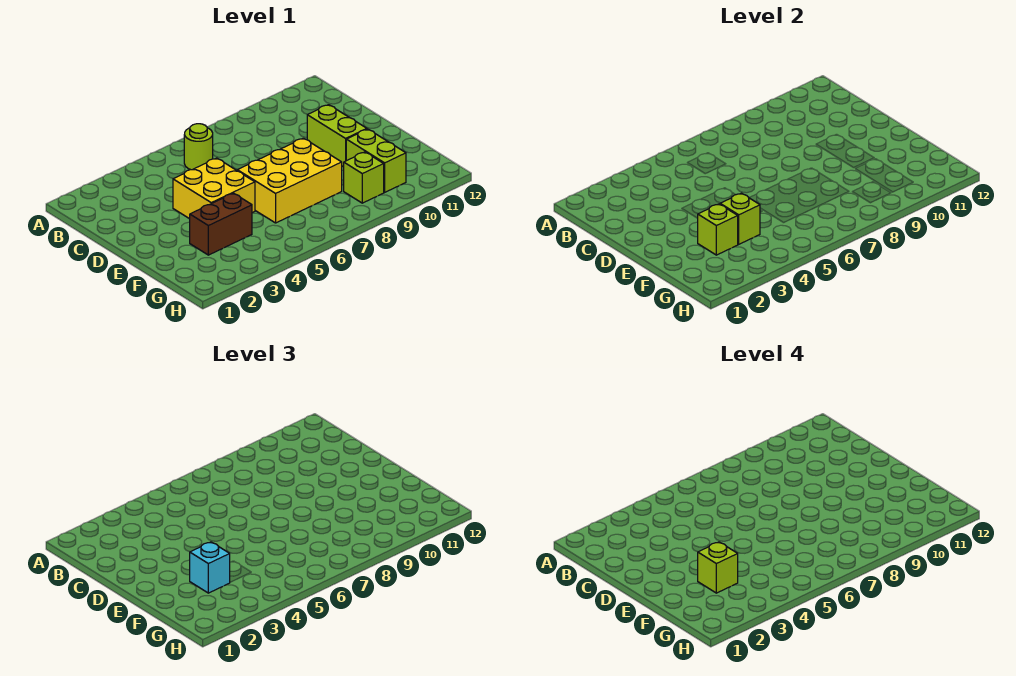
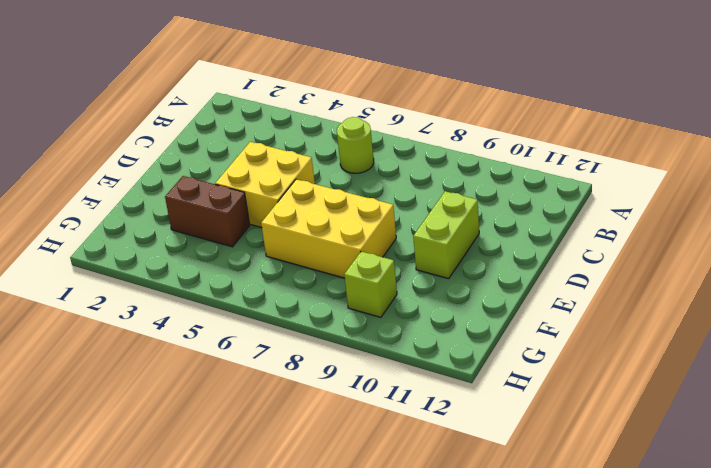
none -> lime 1x2 brick [346,129,406,192]
none -> lime 1x1 brick [698,204,738,255]

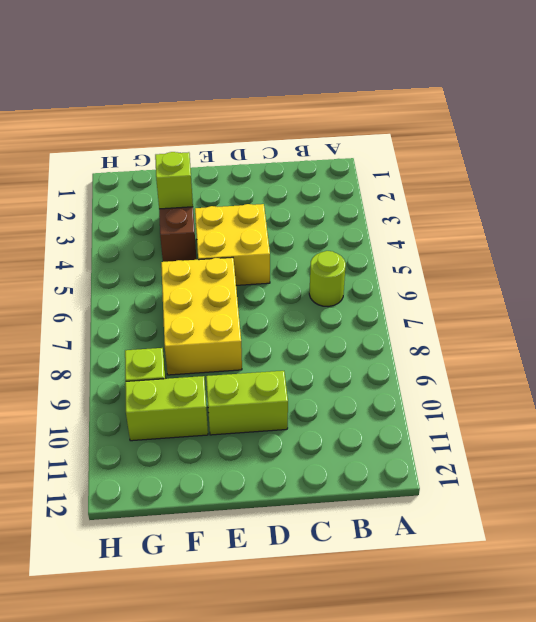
none -> lime 1x1 brick [720,193,760,244]
none -> cyan 1x1 brick [190,542,230,593]

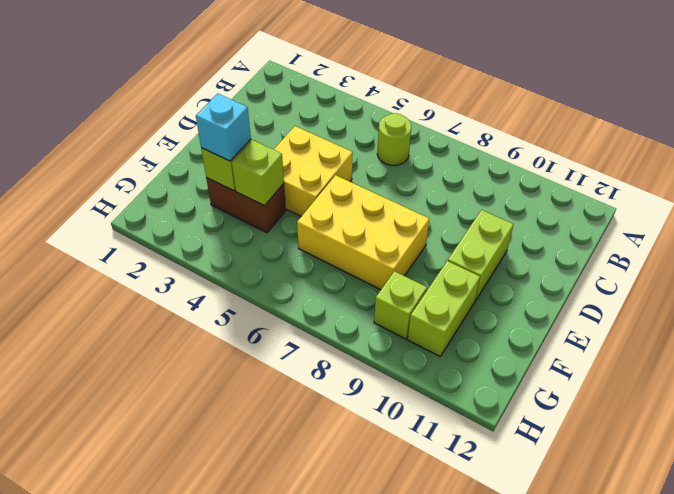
none -> lime 1x1 brick [698,542,738,593]

